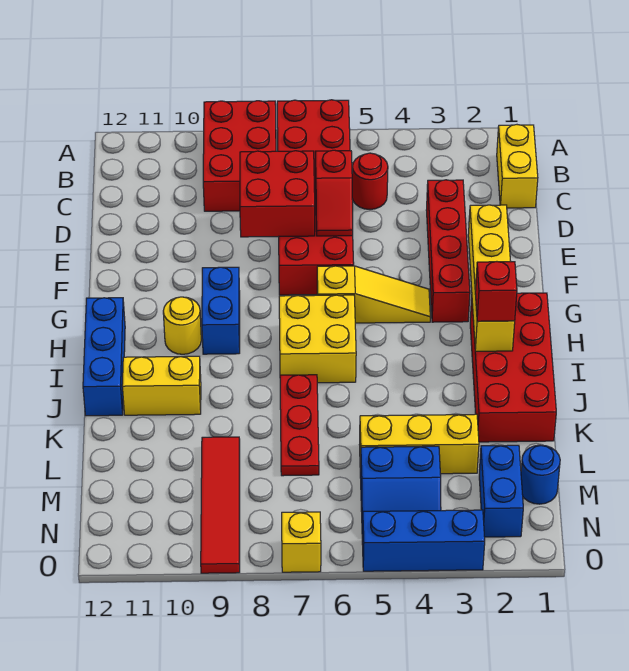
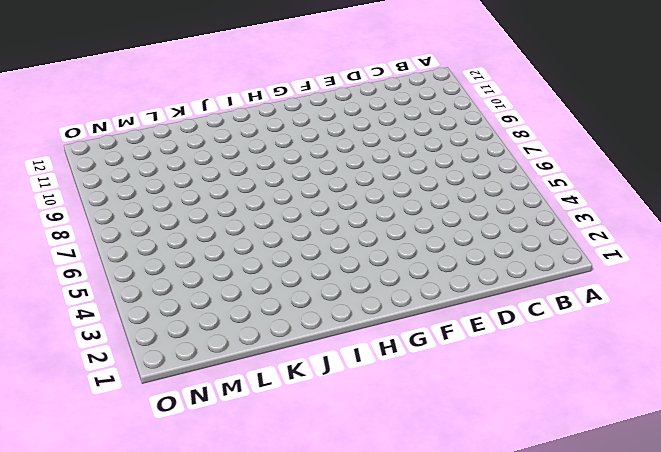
none -> red 2x6 brick [277,100,354,295]
none -> red 2x3 brick [203,101,276,211]
none -> yellow 1x2 brick [497,125,538,208]

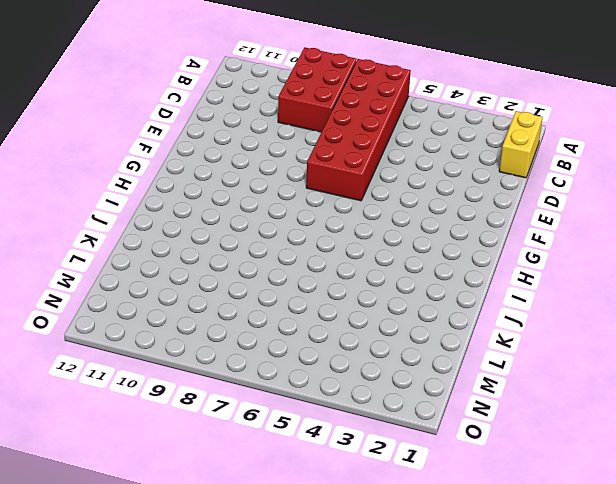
none -> red 1x1 round brick [352,153,388,209]
none -> red 1x4 brick [426,180,470,322]
none -> yellow 1x3 slope [317,266,430,323]

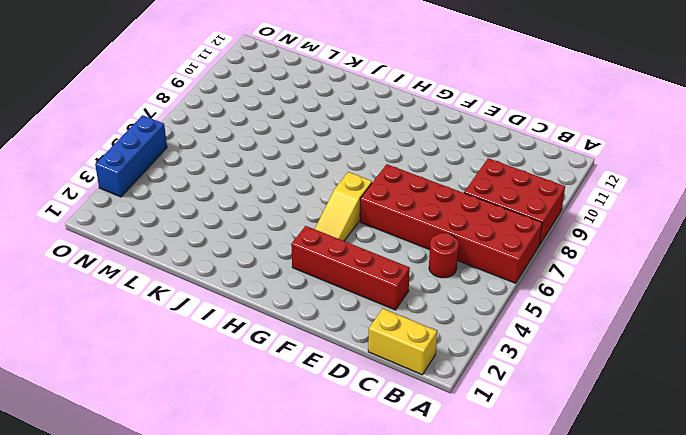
none -> blue 1x2 brick [202,267,240,354]
none -> red 2x4 brick [470,293,556,442]
none -> yellow 2x2 brick [279,295,356,383]

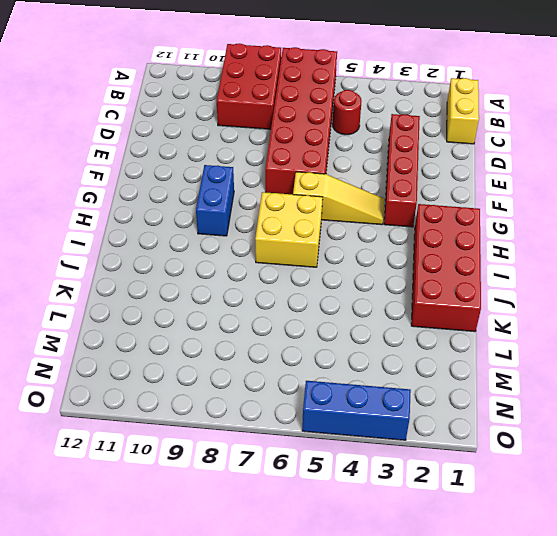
none -> yellow 1x1 round brick [163,297,201,354]
none -> blue 1x3 brick [83,298,125,416]
none -> red 1x3 plate [280,375,319,476]

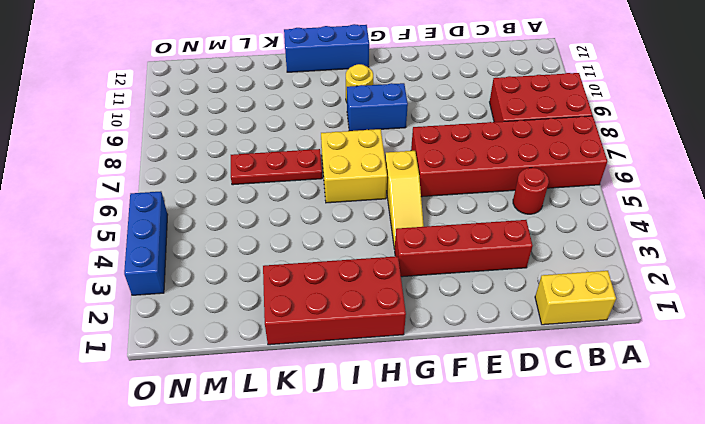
none -> yellow 1x2 brick [122,356,201,415]
none -> yellow 1x3 brick [359,414,479,474]
none -> red 1x4 tile [201,437,240,573]

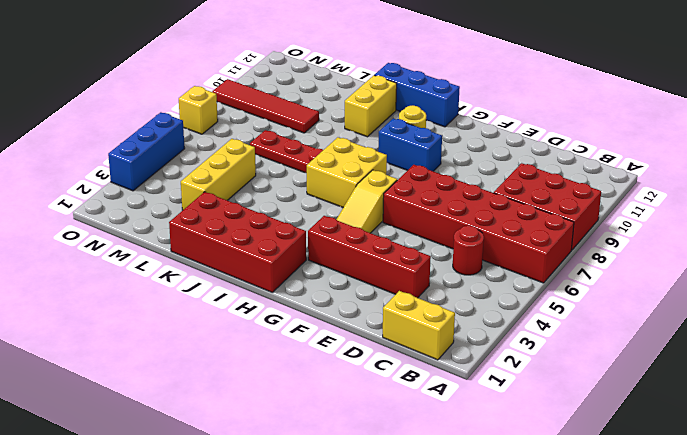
none -> blue 1x1 round brick [521,445,560,504]
none -> blue 1x2 brick [479,445,523,537]
none -> blue 2x2 slope [360,446,441,532]

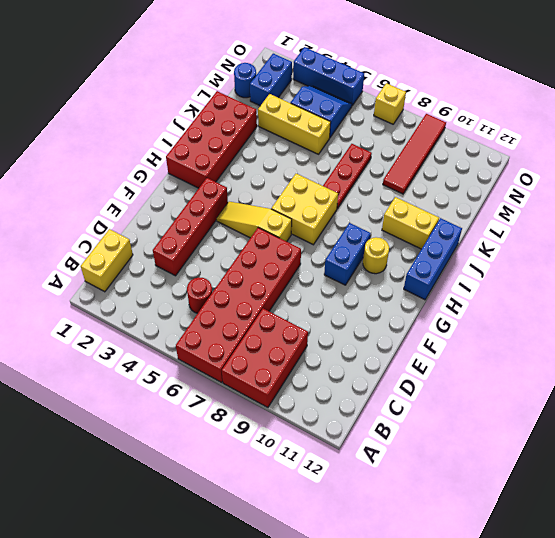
none -> red 1x2 slope [315,150,353,236]
none -> red 2x2 brick [240,151,315,237]
none -> yellow 1x4 brick [468,205,515,351]

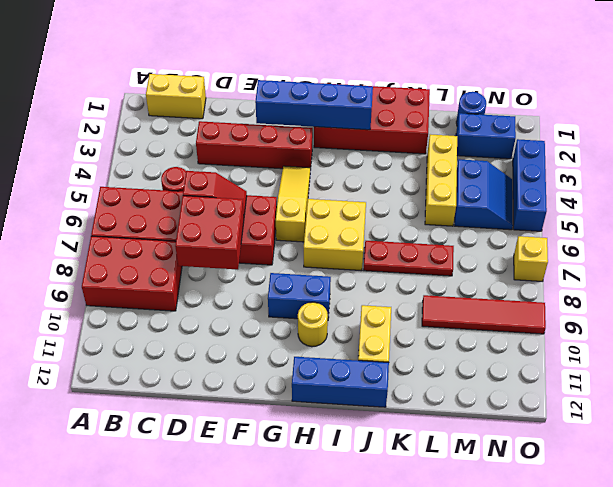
blue 1x4 brick [255,80,373,130] -> yellow 1x4 brick [468,205,515,351]
none -> red 1x1 brick [475,262,517,321]

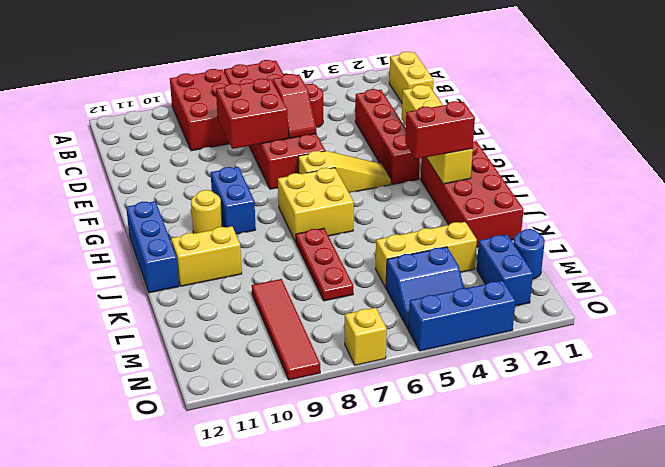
red 1x2 brick [405,101,475,159] -> red 1x1 brick [475,262,517,321]

